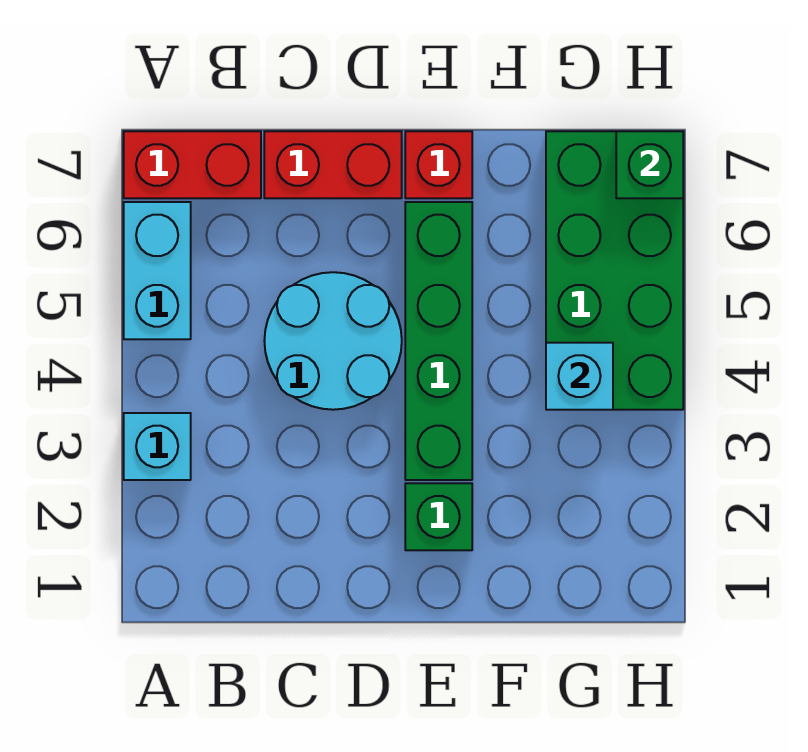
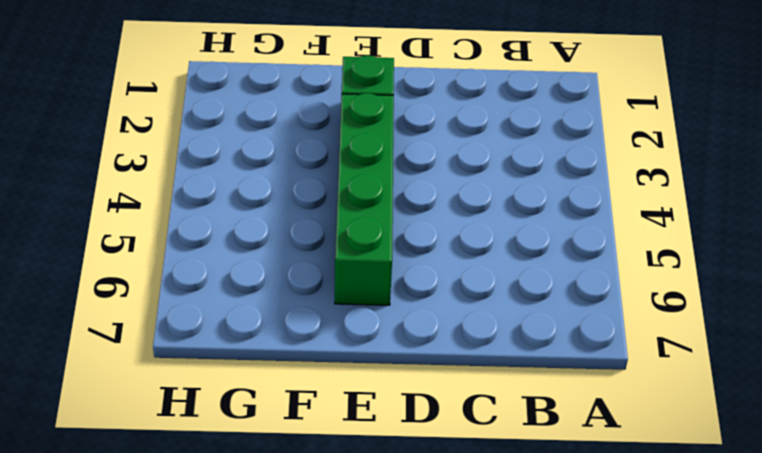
none -> cyan 1x1 brick [124,413,191,480]
none -> cyan 1x2 brick [124,202,191,339]

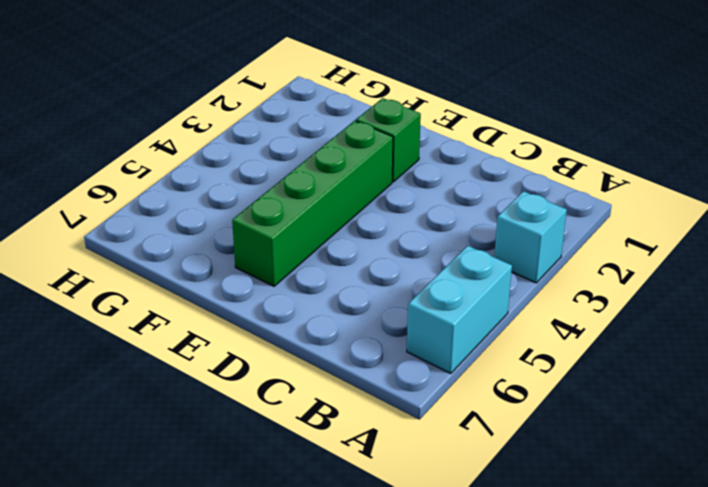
none -> red 1x2 brick [124,131,261,198]
none -> cyan 2x2 round brick [264,272,402,410]

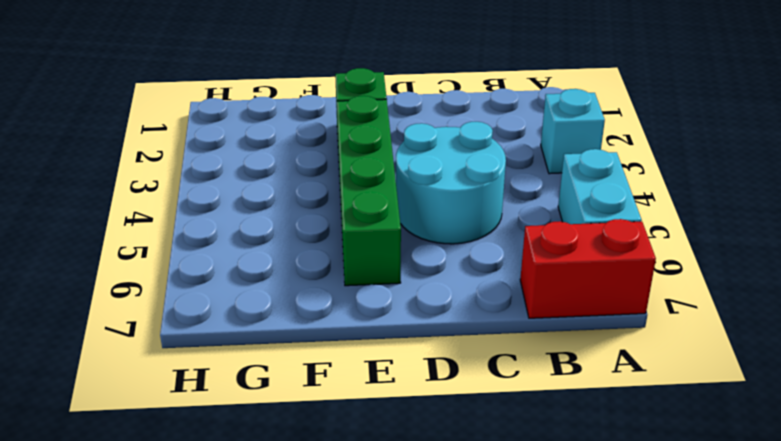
none -> red 1x2 brick [264,131,402,198]
none -> red 1x1 brick [405,131,472,198]

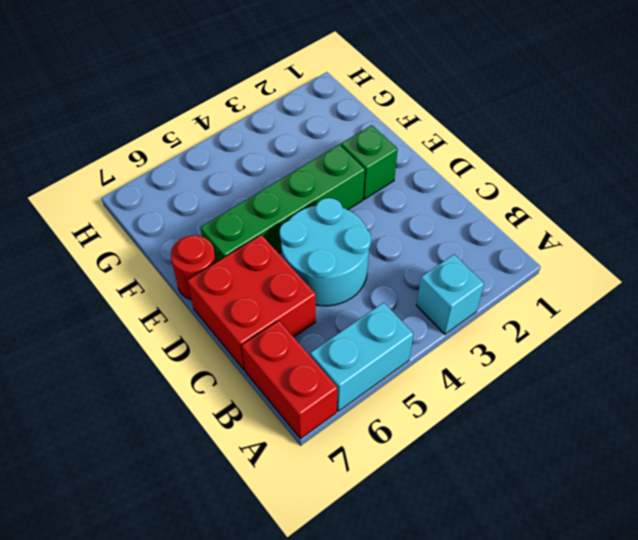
red 2x2 brick [188,235,316,370] -> red 1x2 brick [264,131,402,198]
red 1x1 round brick [171,235,216,300] -> red 1x1 brick [405,131,472,198]
none -> green 2x4 brick [546,131,683,410]
none -> cyan 1x1 brick [546,343,613,410]

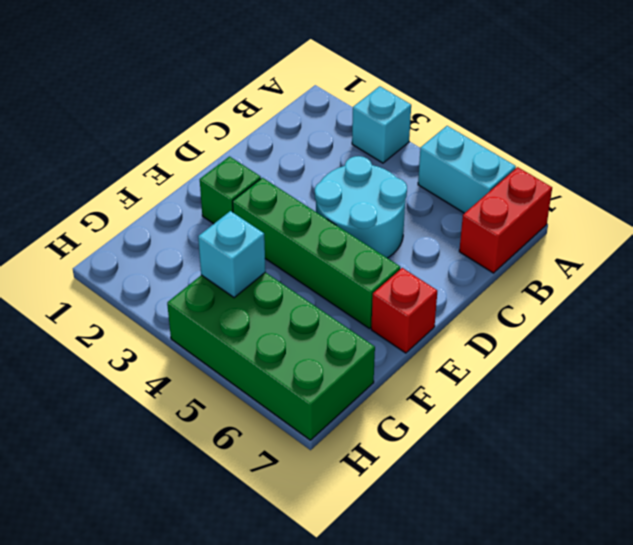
none -> red 1x2 brick [264,131,402,198]
none -> green 1x1 brick [616,131,683,198]

